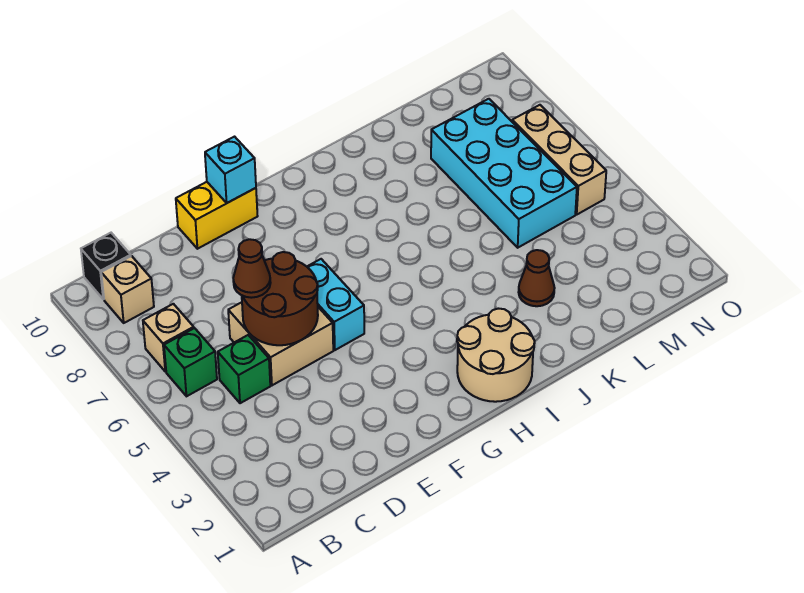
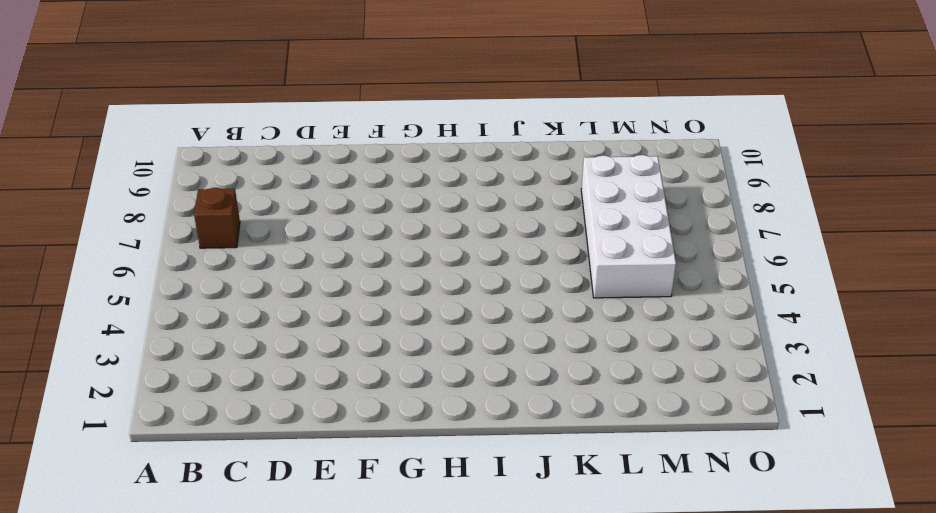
brown 1x1 brick [194,188,240,248] -> tan 1x1 brick [143,304,194,372]
white 2x4 brick [581,155,676,298] -> cyan 2x4 brick [431,99,577,248]
none -> green 1x1 brick [164,328,217,396]
none -> tan 1x1 brick [101,256,154,323]
none -> black 1x1 brick [81,233,131,299]

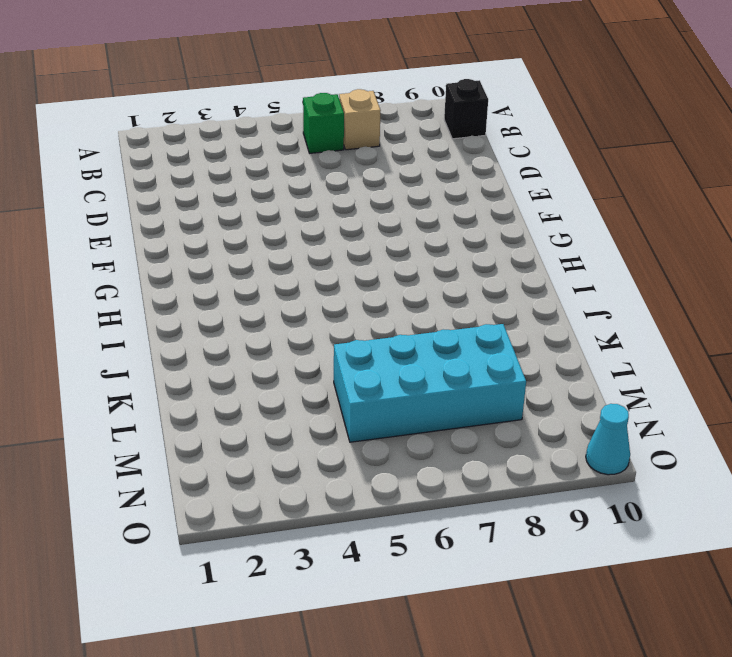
cyan 1x1 cone [586,404,630,475] -> none
none -> tan 1x1 brick [101,256,154,323]
none -> green 1x1 brick [218,335,270,403]
none -> tan 2x2 brick [228,302,333,385]

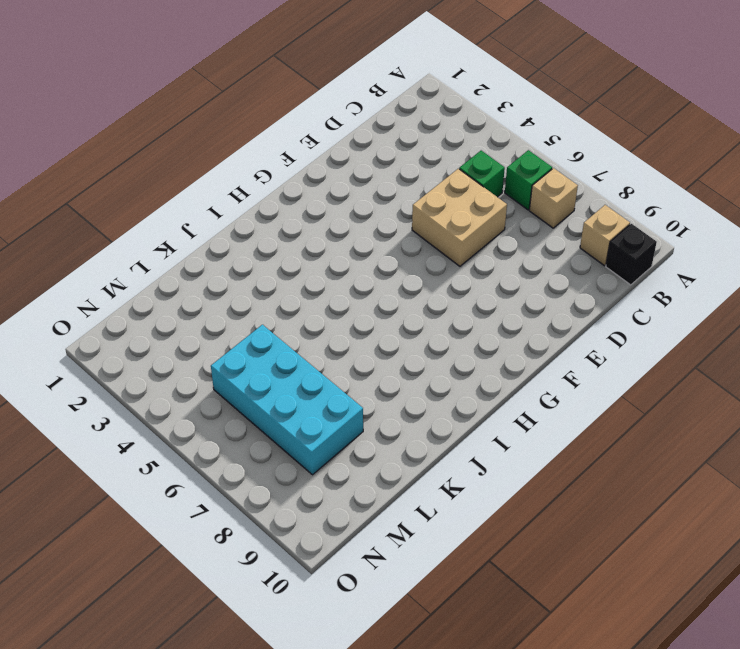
none -> yellow 1x2 brick [176,182,258,249]
none -> cyan 1x2 brick [307,259,364,350]
none -> tan 2x2 round brick [457,309,535,402]

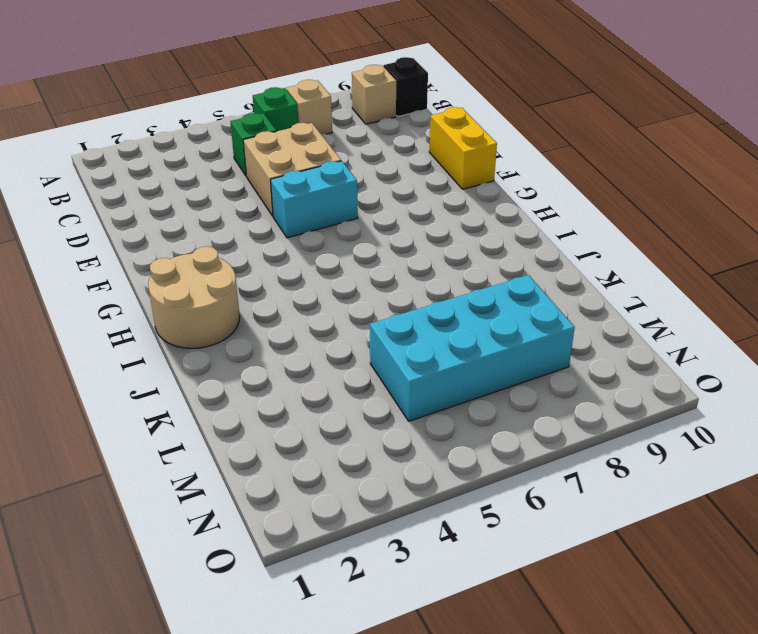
none -> brown 1x1 cone [519,250,554,306]
none -> tan 1x3 brick [512,105,606,214]
none -> brown 2x2 round brick [242,252,318,345]

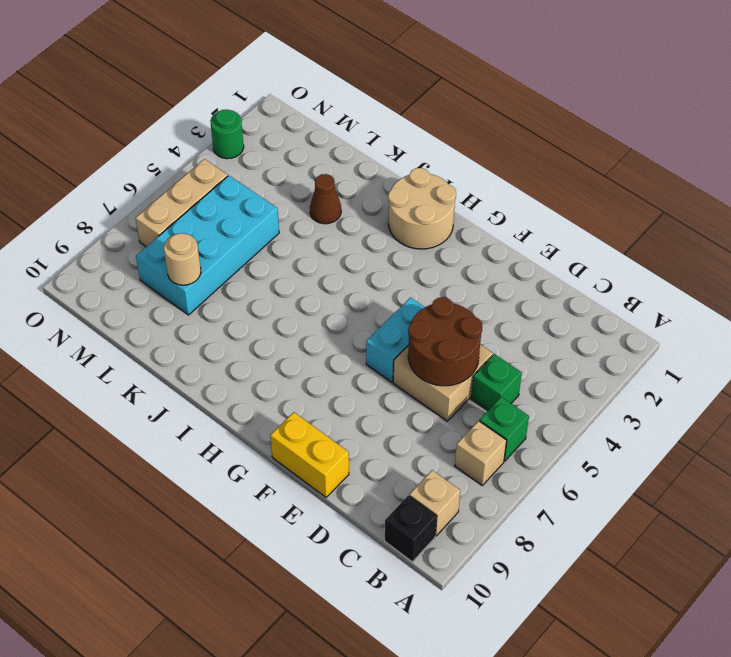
tan 1x1 round brick [164,233,201,285] -> none
green 1x1 round brick [210,109,244,159] -> none
none -> cyan 1x1 brick [205,137,256,203]
none -> brown 1x1 cone [233,239,271,298]

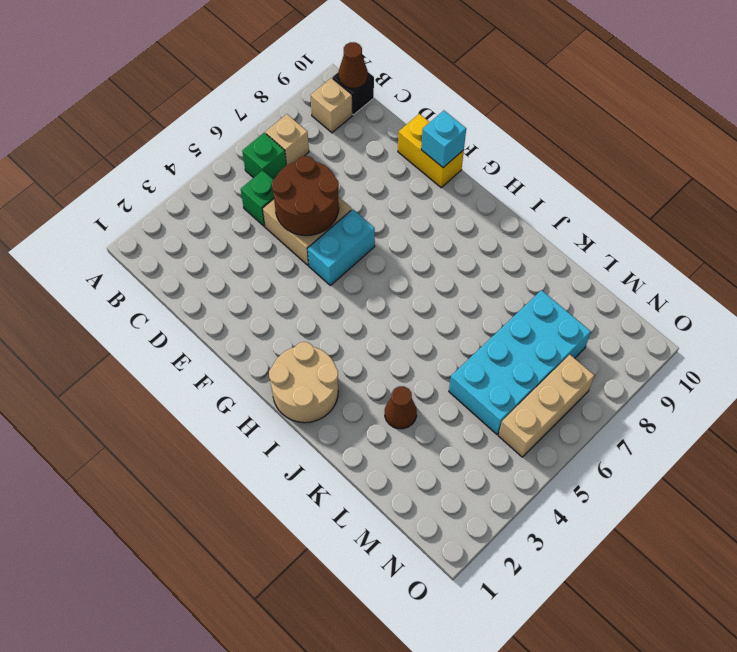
brown 1x1 cone [339,42,368,88] -> brown 1x1 cone moved to [233,239,271,298]

